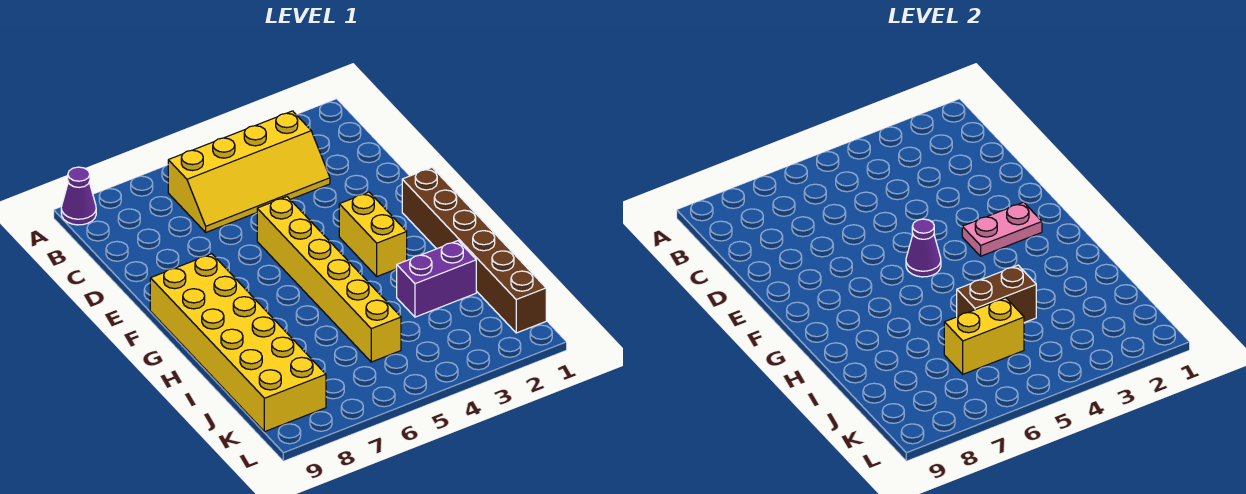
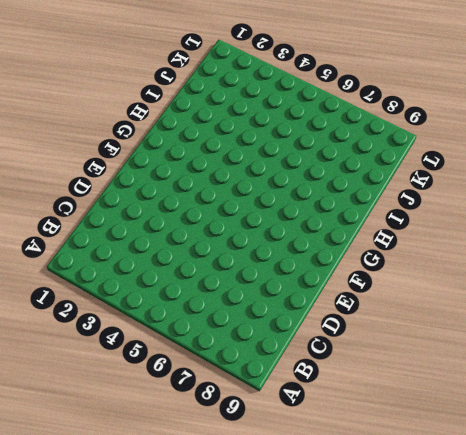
none -> purple 1x1 cone [61,167,96,225]
none -> yellow 2x4 slope [168,111,330,232]

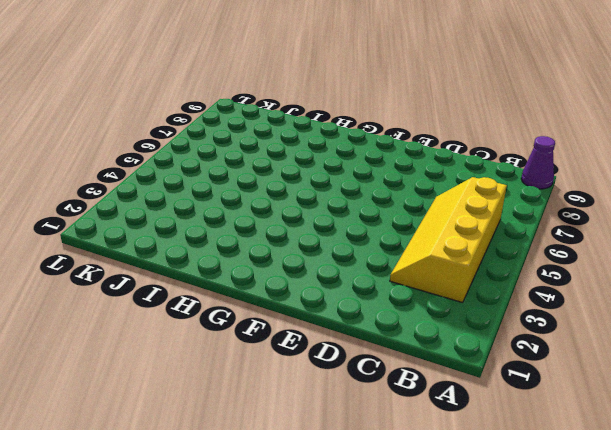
none -> yellow 1x6 brick [257,197,401,362]
none -> brown 1x6 brick [402,168,546,333]

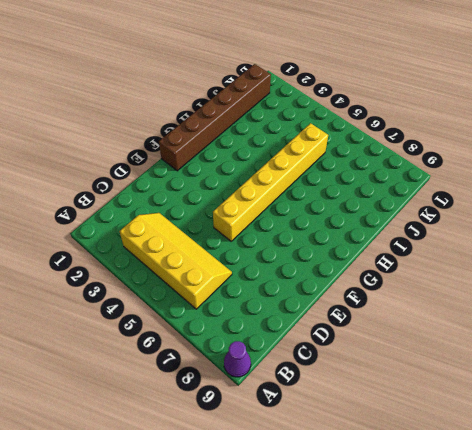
none -> yellow 1x2 brick [339,192,407,276]
none -> yellow 2x6 brick [150,254,326,432]

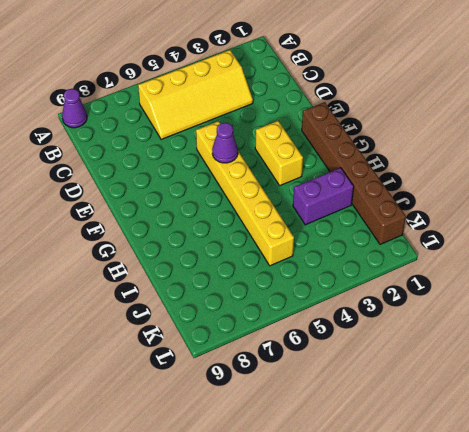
none -> yellow 2x6 brick [150,254,326,432]
none -> pink 1x2 plate [962,202,1042,256]

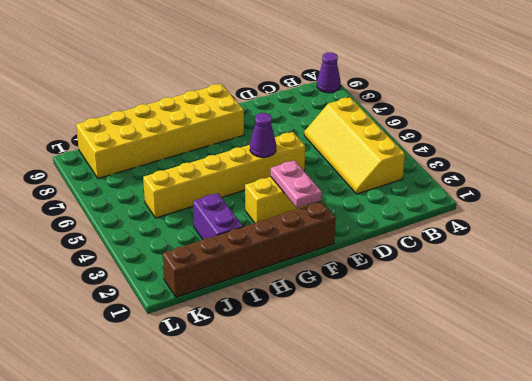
none -> brown 1x2 brick [957,265,1036,323]
none -> yellow 1x2 brick [944,298,1024,374]

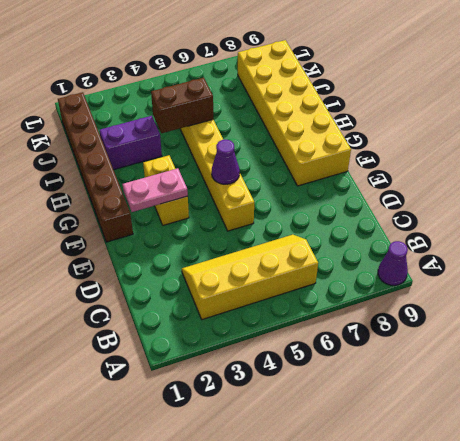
none -> yellow 1x2 brick [944,298,1024,374]

